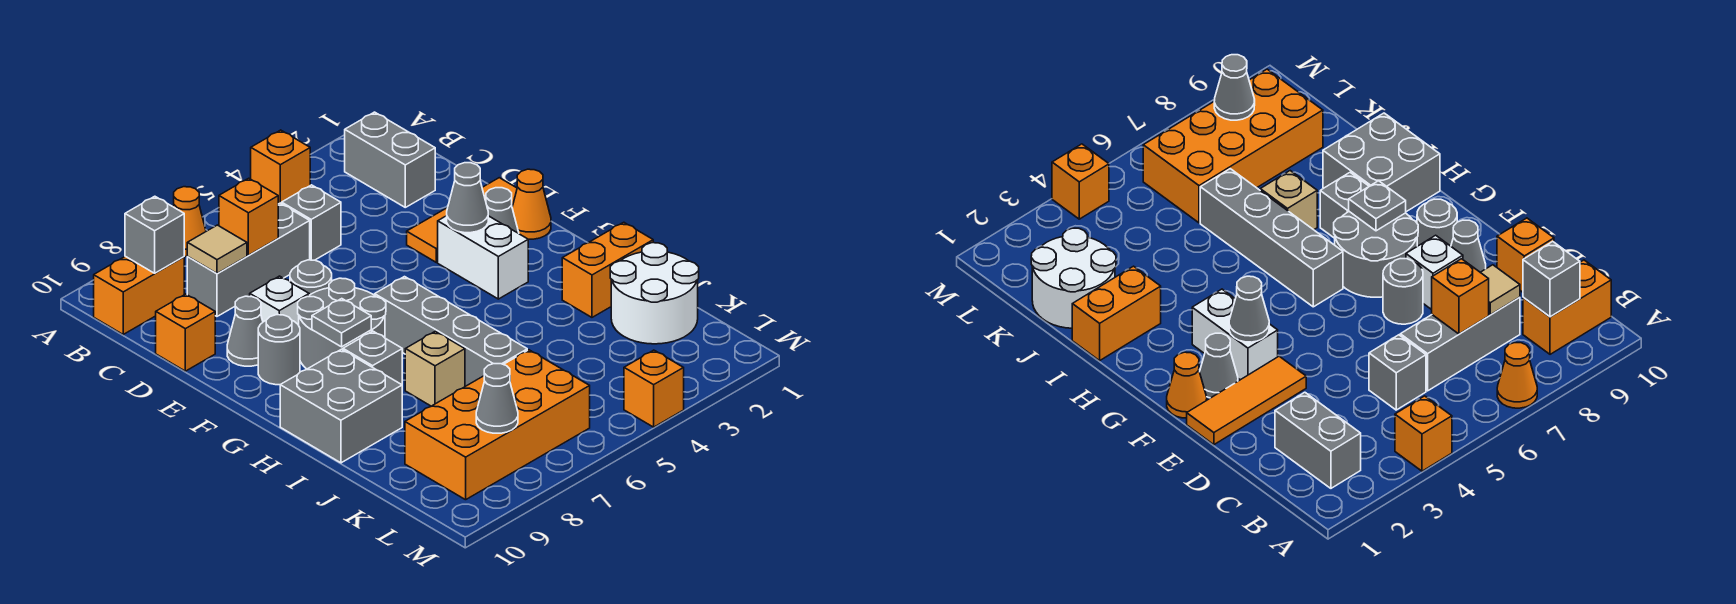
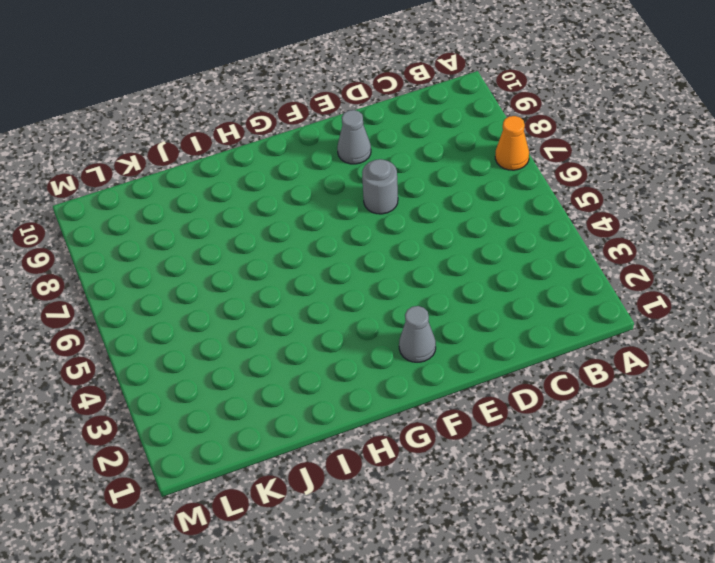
none -> orange 1x1 brick [251,130,310,204]
none -> grey 1x2 brick [345,112,435,207]
none -> orange 1x2 brick [94,256,184,334]
none -> grey 1x1 brick [282,185,341,260]

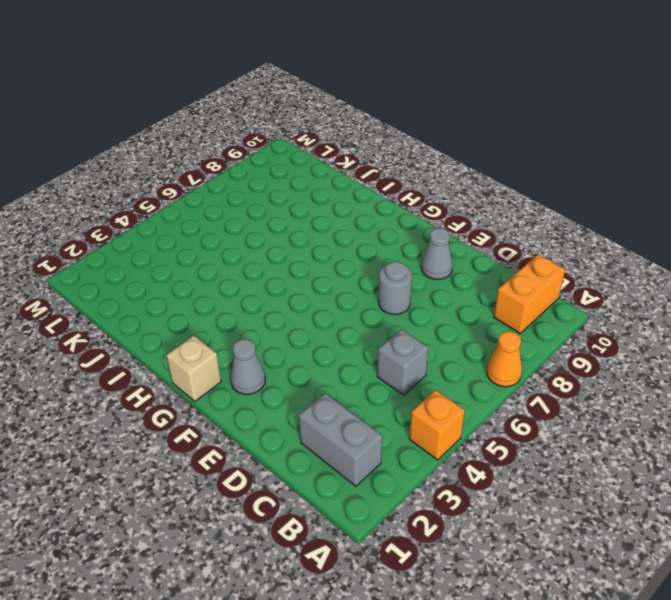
tan 1x1 brick [166,336,221,401] -> tan 1x1 brick moved to [405,331,465,406]
none -> grey 1x3 brick [187,203,310,316]
none -> orange 1x1 brick [156,294,215,371]
none -> orange 1x3 tile [407,178,517,262]
none -> white 1x1 brick [250,276,309,325]

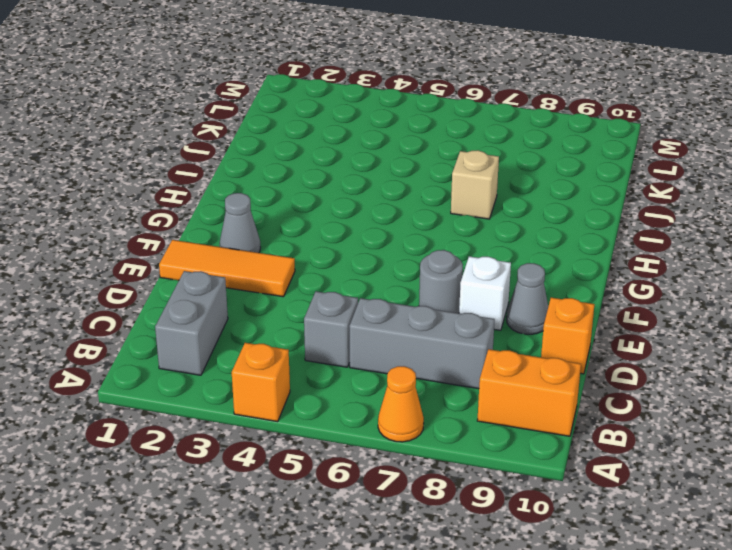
none -> orange 1x1 cone [512,169,551,239]
none -> white 1x2 brick [438,216,528,299]
none -> grey 2x2 round brick [298,278,386,369]
none -> grey 1x1 round brick [258,315,300,385]

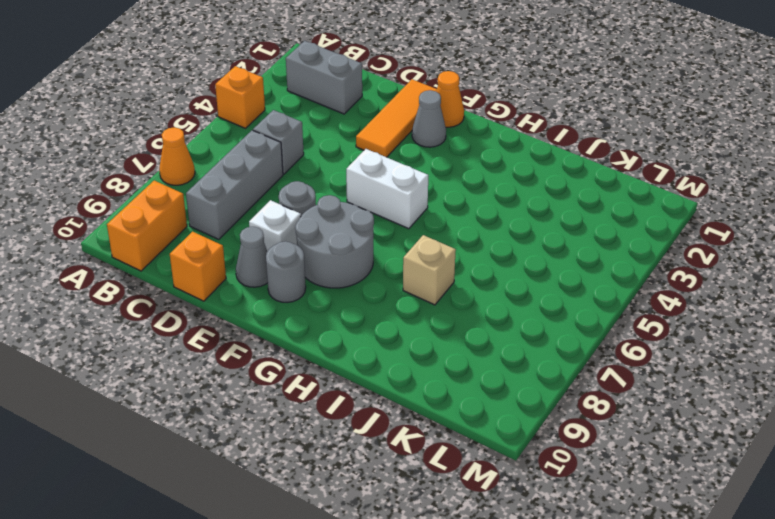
white 1x2 brick [346,149,428,229] -> white 1x2 brick moved to [438,216,528,299]
none -> grey 1x4 brick [375,277,527,386]
none -> grey 1x1 brick [343,331,402,385]
none -> grey 2x2 brick [280,349,402,463]
none -> orange 1x2 brick [562,222,653,317]

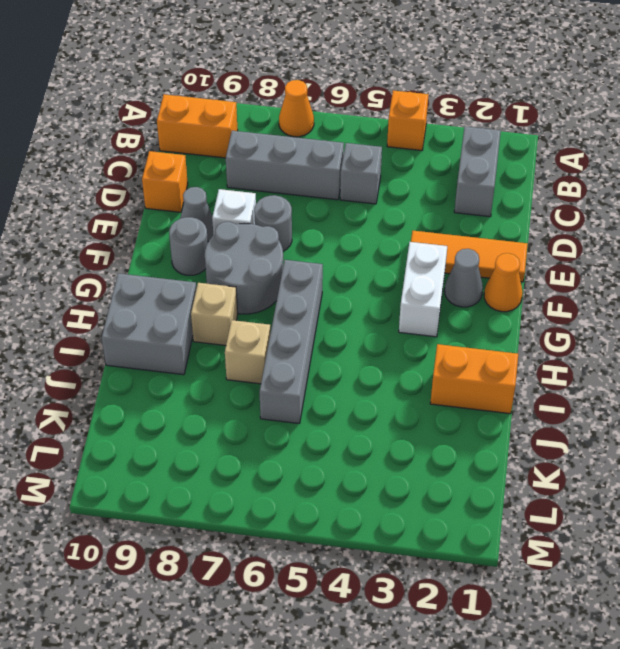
tan 1x1 brick [191,283,238,346] -> grey 1x1 brick [343,331,402,385]
none -> white 2x2 round brick [610,243,699,344]
none -> orange 2x4 brick [405,350,590,500]
none -> orange 1x1 brick [624,350,684,427]
none -> grey 1x1 brick [125,196,184,273]

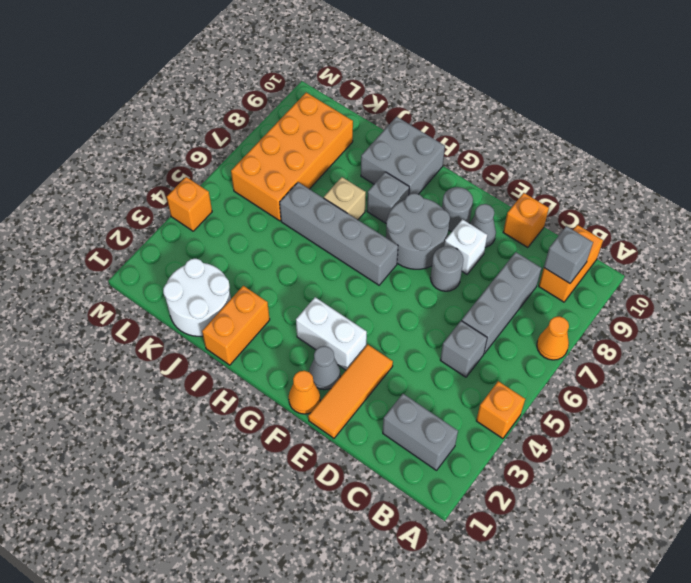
none -> orange 1x1 brick [219,178,278,255]
none -> tan 1x1 tile [187,225,247,273]
none -> grey 1x1 cone [447,163,488,233]
none -> grey 1x1 plate [312,299,371,347]

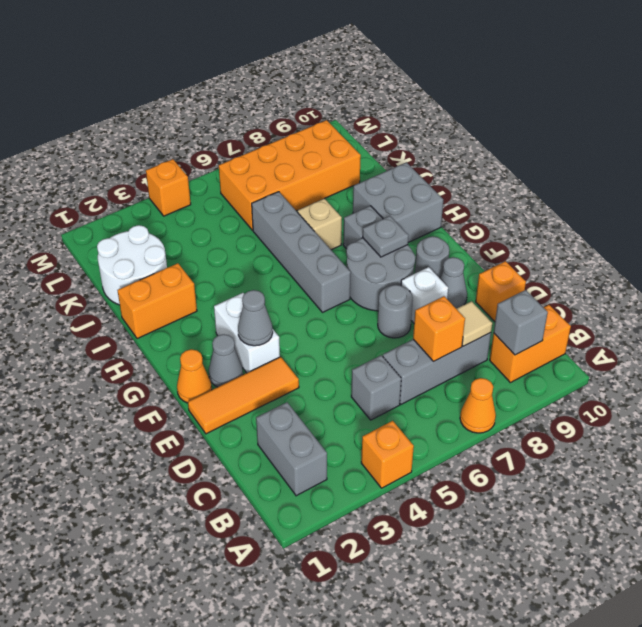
none -> grey 1x1 cone [476,364,518,433]

